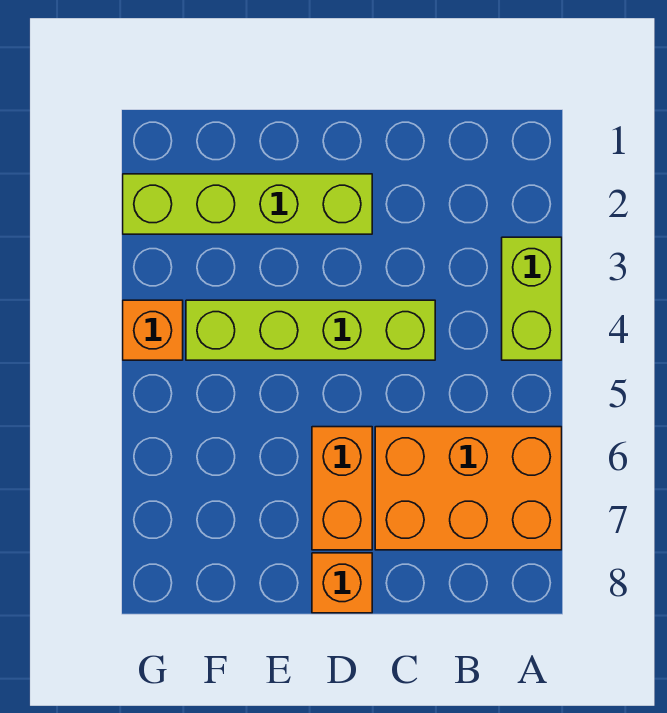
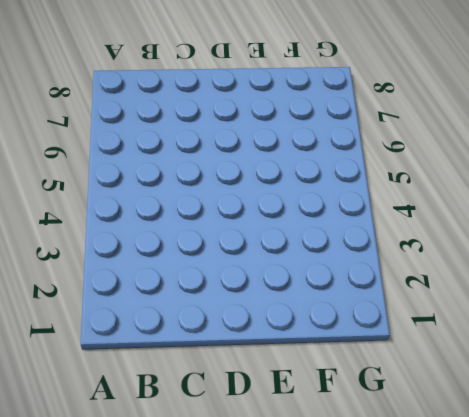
none -> lime 1x2 brick [502,237,562,360]
none -> orange 2x3 brick [375,427,562,550]

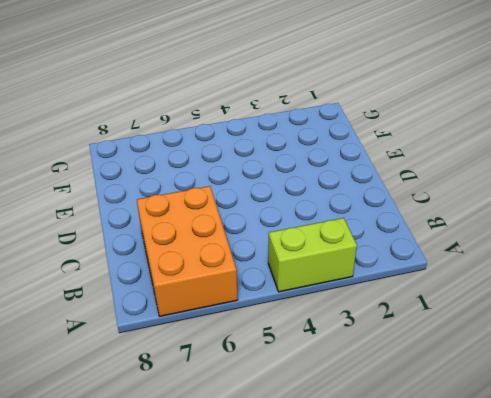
none -> lime 1x4 brick [186,300,435,360]
none -> lime 1x4 brick [123,174,372,234]

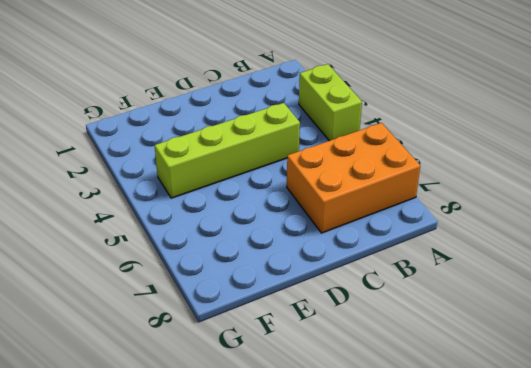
none -> lime 1x4 brick [123,174,372,234]
none -> orange 1x2 brick [312,427,372,550]

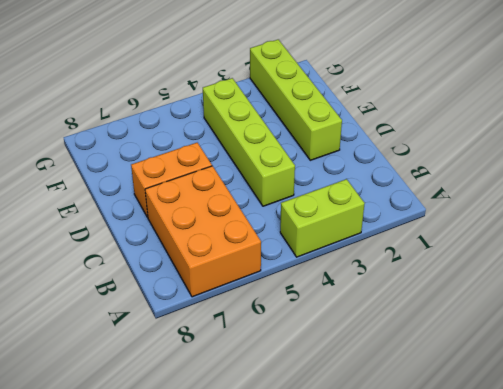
none -> orange 1x1 brick [312,553,372,613]
none -> orange 1x1 brick [123,300,183,360]

